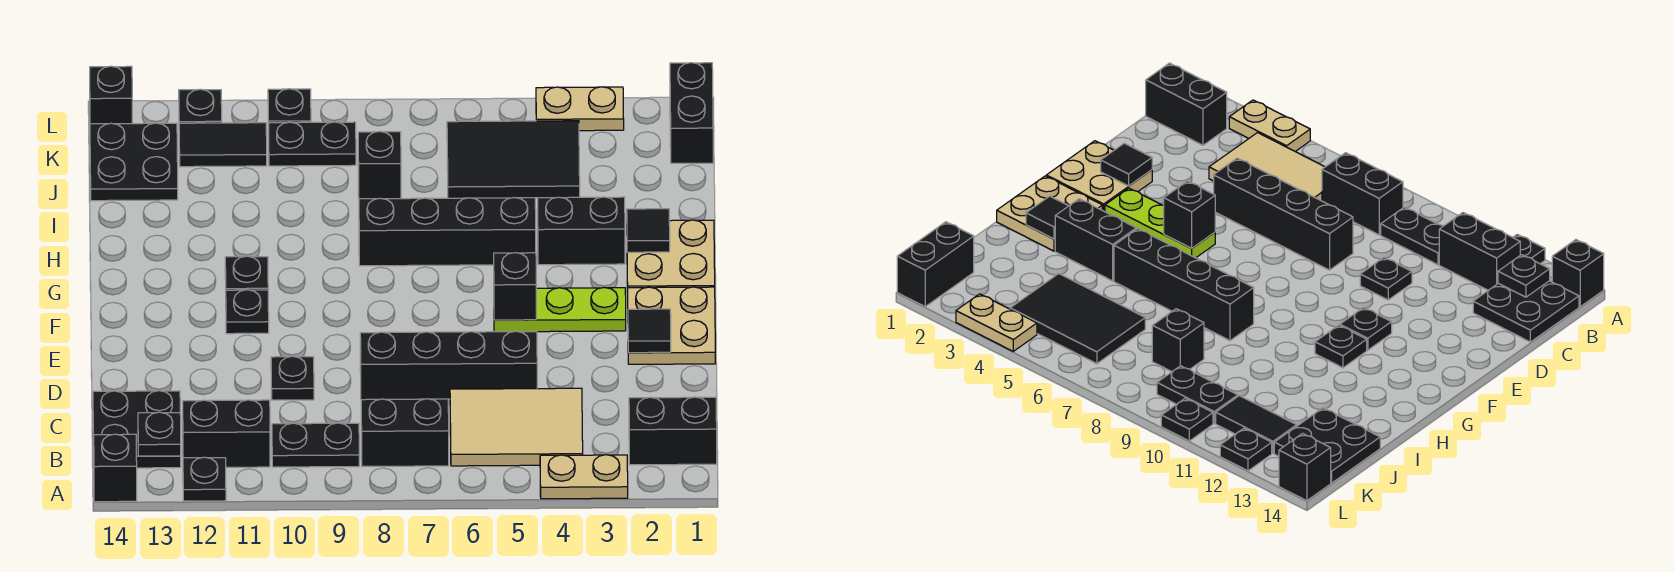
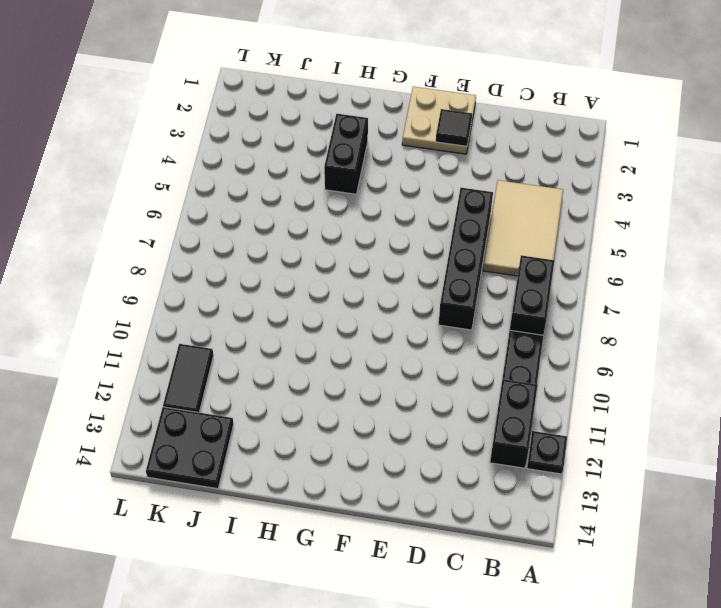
none -> tan 1x2 plate [540,455,628,499]
none -> black 1x1 brick [94,434,137,502]
none -> black 1x2 brick [629,397,717,465]
none -> black 2x2 plate [93,391,181,468]

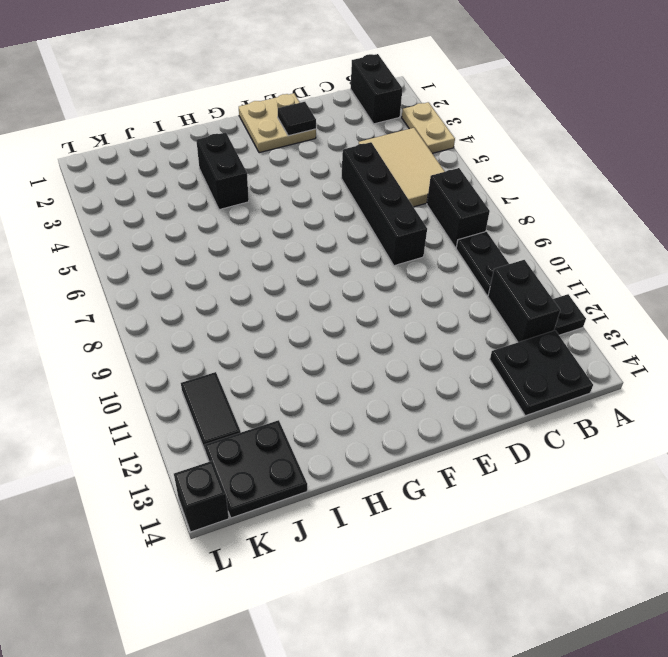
none -> black 1x1 brick [94,434,137,502]
none -> black 1x1 plate [271,356,314,400]
none -> lime 1x3 plate [494,288,626,332]
none -> black 1x1 plate [226,290,269,334]

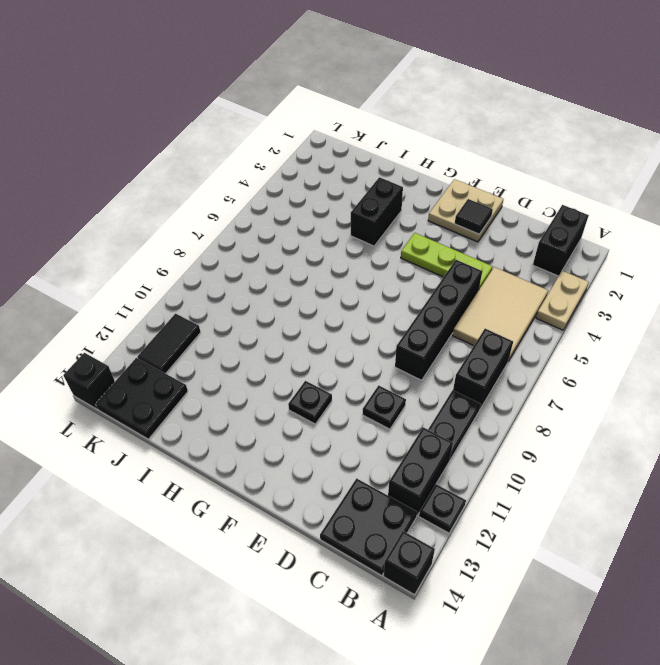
lime 1x3 plate [401,233,493,289] -> lime 1x3 plate turned to [494,288,626,332]
none -> tan 2x2 plate [627,220,715,293]
none -> black 1x1 plate [225,256,268,290]
none -> black 1x4 brick [359,198,536,266]
none -> black 2x3 tile [447,121,580,198]

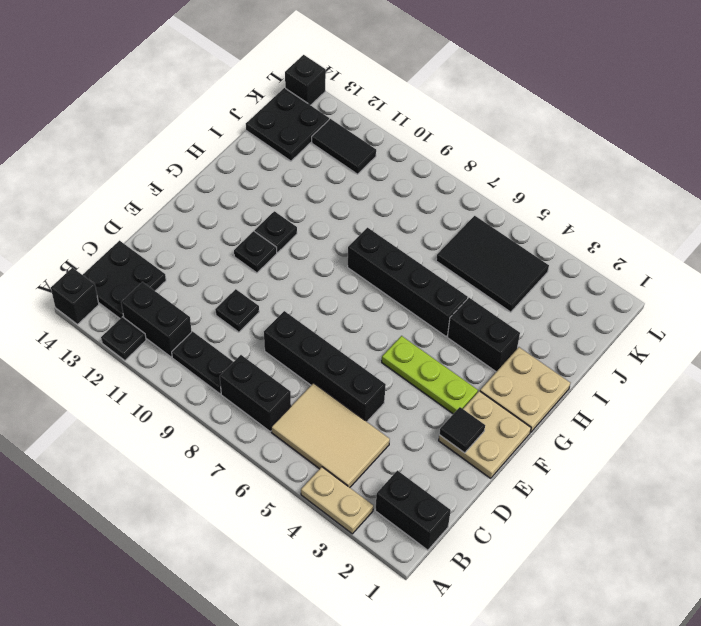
none -> black 1x1 brick [358,131,401,199]
none -> black 1x2 brick [670,63,713,163]
none -> black 1x2 plate [268,122,356,166]
none -> tan 1x2 plate [536,87,624,131]

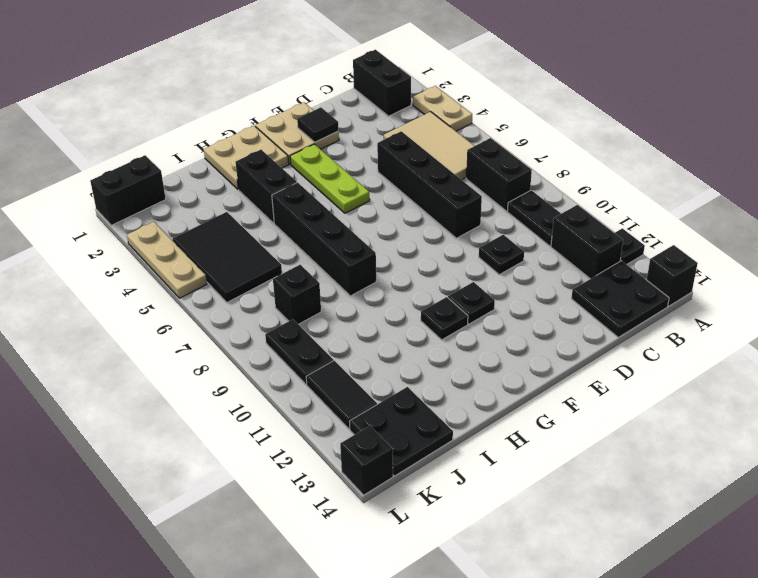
tan 1x3 plate [127,222,207,298] -> tan 1x2 plate [536,87,624,131]
none -> black 1x1 plate [268,89,311,123]
none -> black 1x1 plate [179,89,222,123]
none -> black 1x1 plate [138,412,181,456]
none -> black 1x1 brick [494,253,536,320]

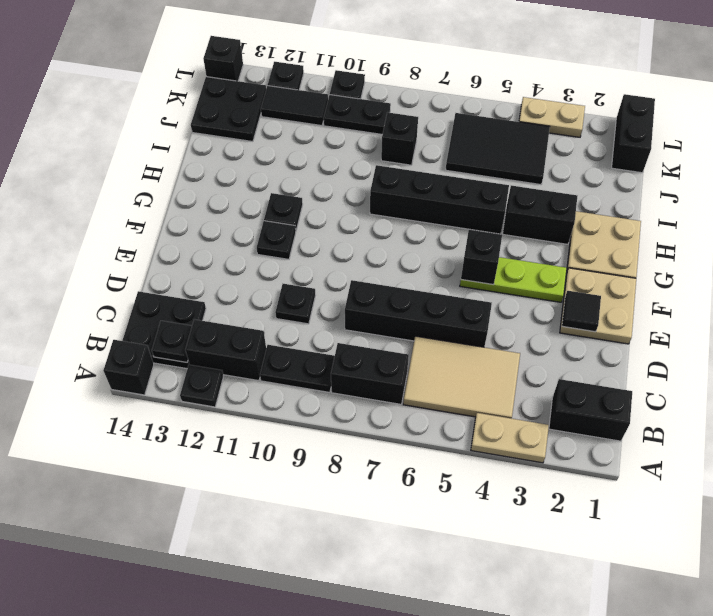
none -> black 1x1 tile [627,209,670,252]

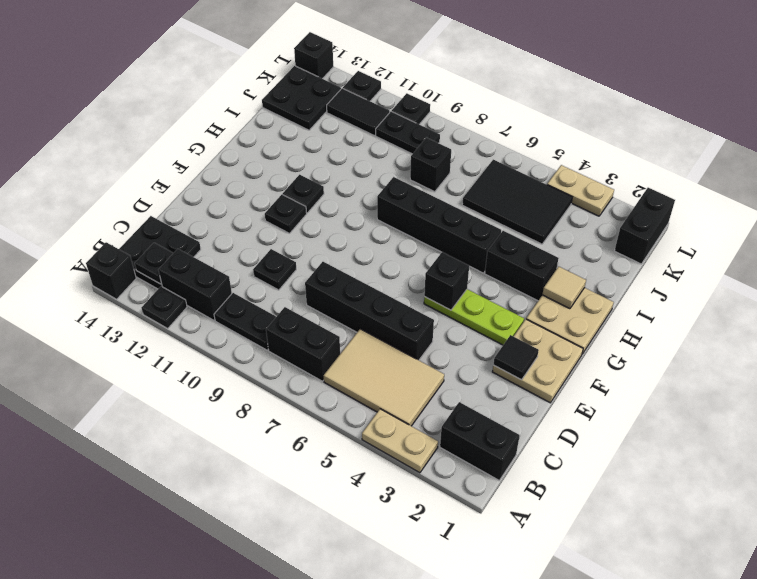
tan 1x1 tile [542,267,586,309] -> black 1x1 tile [627,209,670,252]

